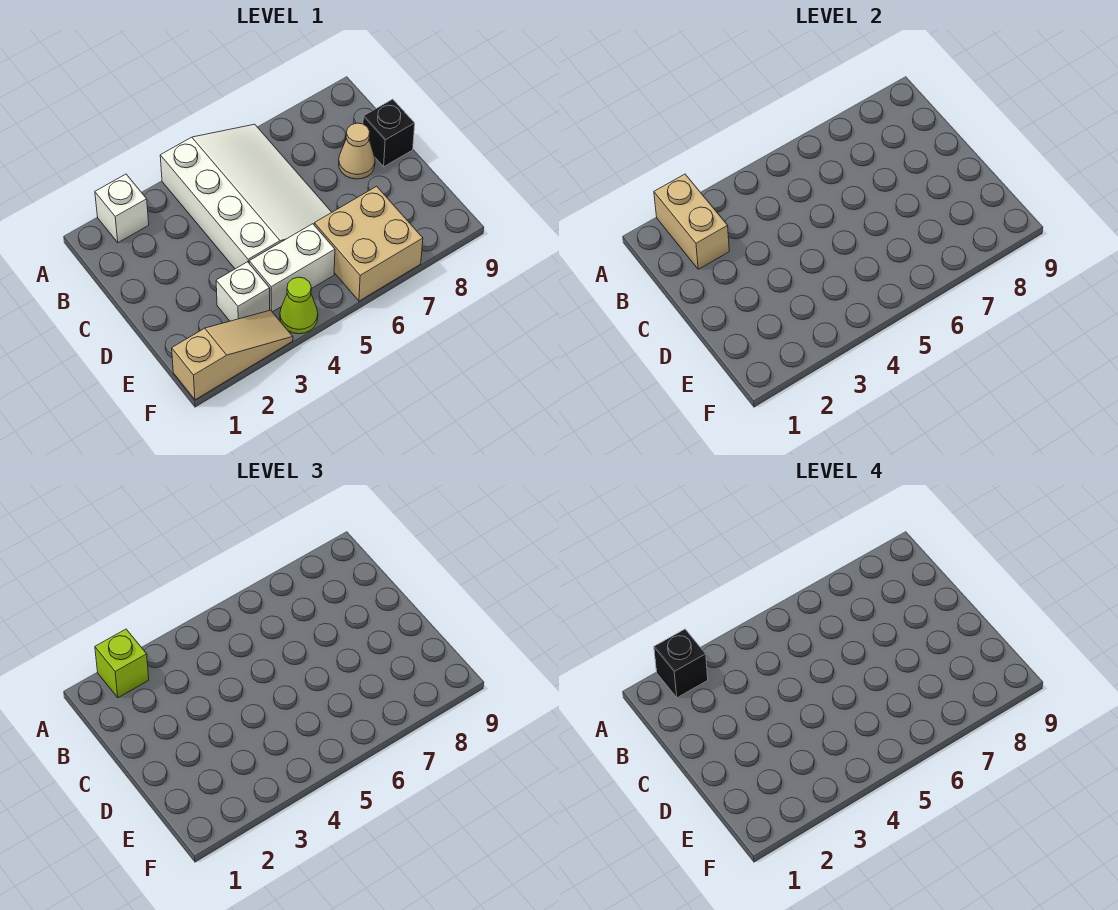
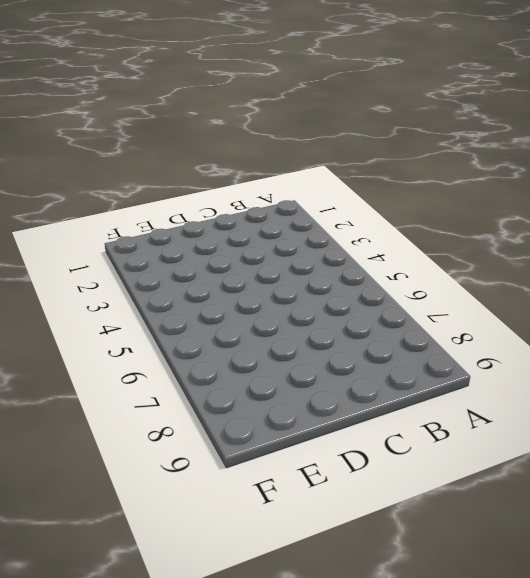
none -> white 1x1 brick [95,174,149,243]
none -> white 3x4 slope [160,124,332,269]
none -> tan 1x1 cone [339,123,375,179]

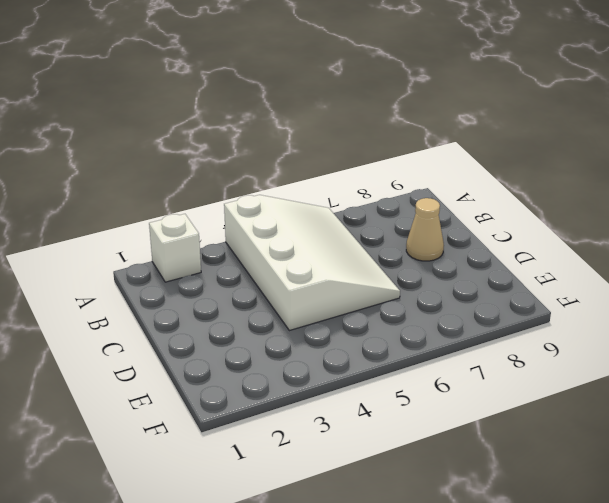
none -> black 1x1 brick [363,99,415,167]
none -> white 1x1 brick [216,262,270,321]
none -> white 1x2 brick [249,224,335,312]

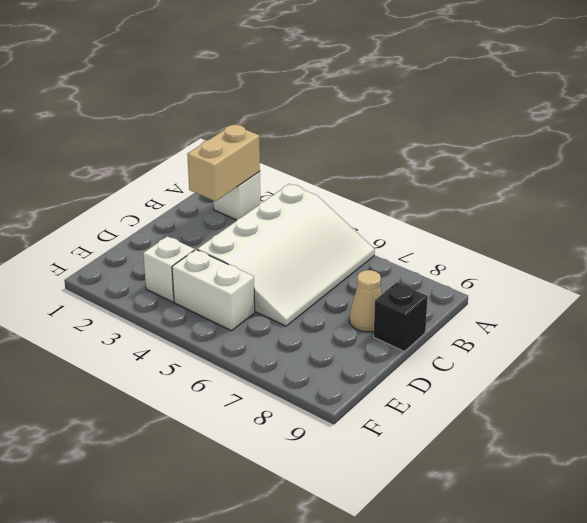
none -> tan 2x2 brick [314,186,423,301]
none -> tan 1x3 slope [172,310,293,400]
none -> lime 1x1 cone [280,277,318,334]

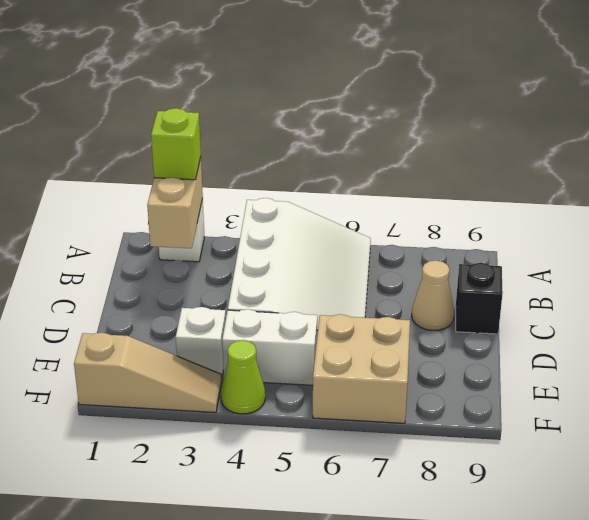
none -> black 1x1 brick [654,629,708,698]

